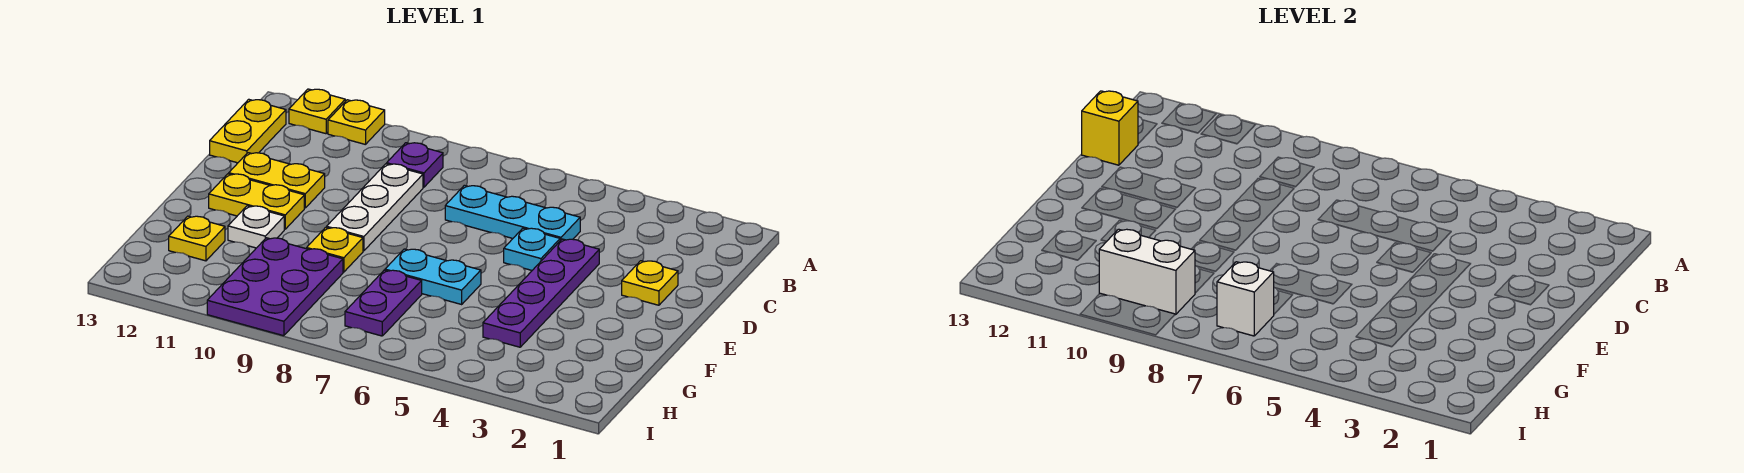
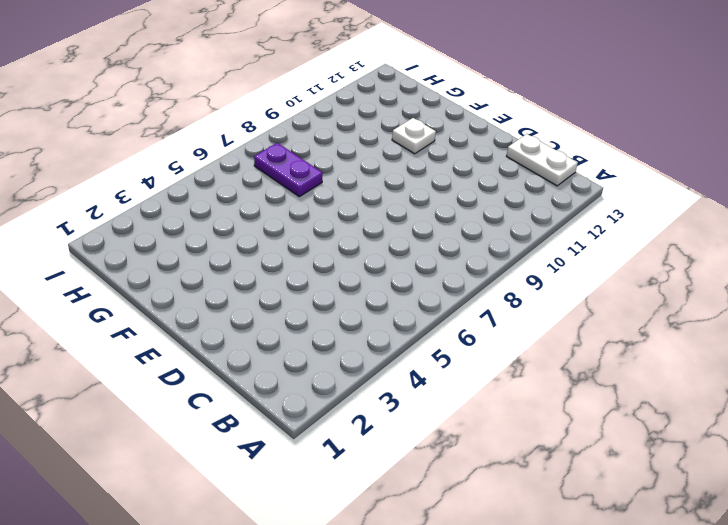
white 1x2 plate [507,134,578,186] -> yellow 1x2 plate [210,99,286,163]
none -> yellow 1x1 plate [328,100,385,145]
none -> yellow 1x1 plate [289,89,345,134]
none -> purple 1x1 plate [387,143,443,187]

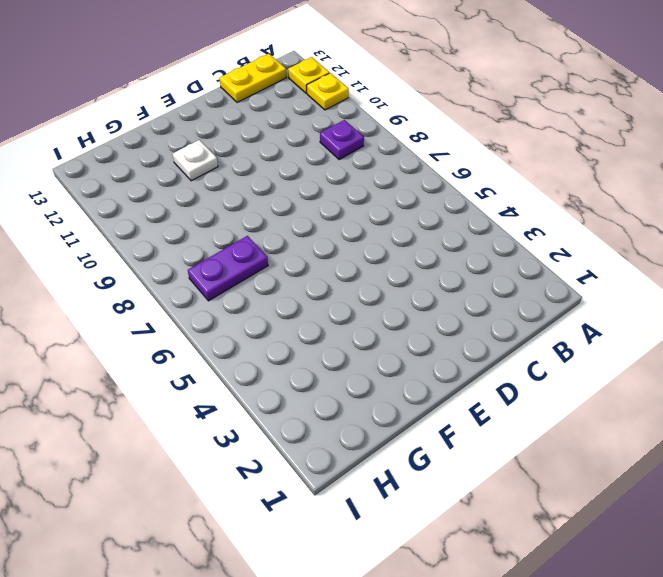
none -> cyan 1x3 plate [445,185,580,241]
none -> white 1x3 plate [327,164,423,251]
none -> yellow 1x1 plate [622,261,678,305]

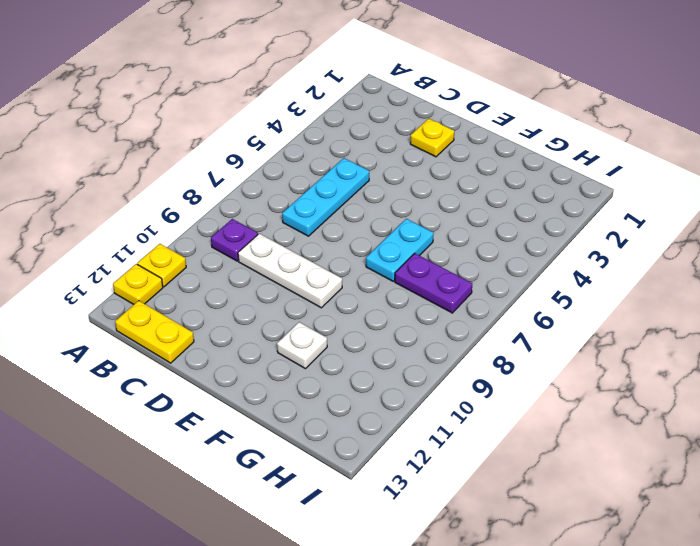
none -> purple 1x4 plate [483,239,599,347]
none -> cyan 1x1 plate [504,228,560,270]
none -> yellow 1x2 plate [229,153,325,208]

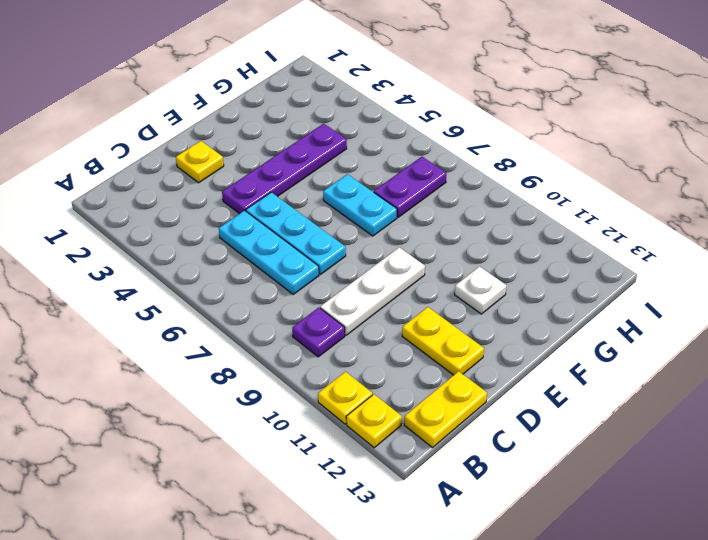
cyan 1x3 plate [246,192,346,274] -> cyan 1x1 plate [504,228,560,270]
none -> yellow 1x2 plate [209,174,304,229]
none -> yellow 1x1 plate [307,227,363,272]
none -> purple 2x3 plate [207,238,343,336]

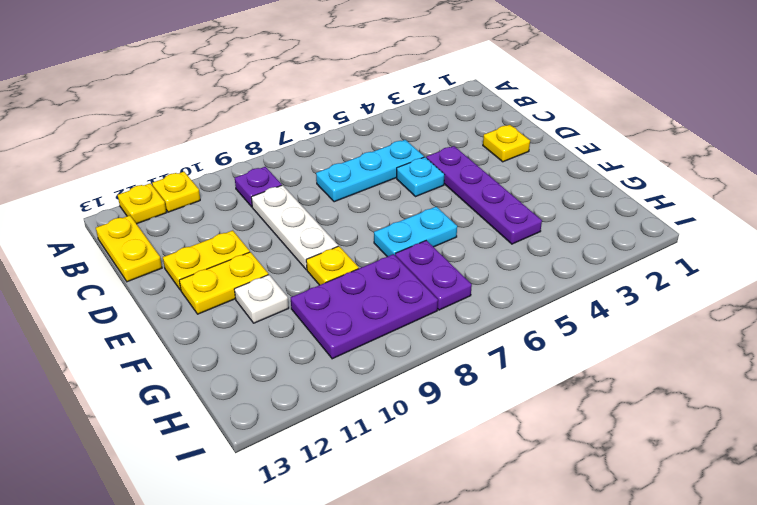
purple 2x3 plate [291,254,438,359] -> purple 2x3 plate turned to [207,238,343,336]
none -> yellow 1x1 plate [169,216,225,261]
none -> yellow 1x1 brick [1082,91,1138,165]
none -> white 1x1 brick [1217,262,1274,336]

